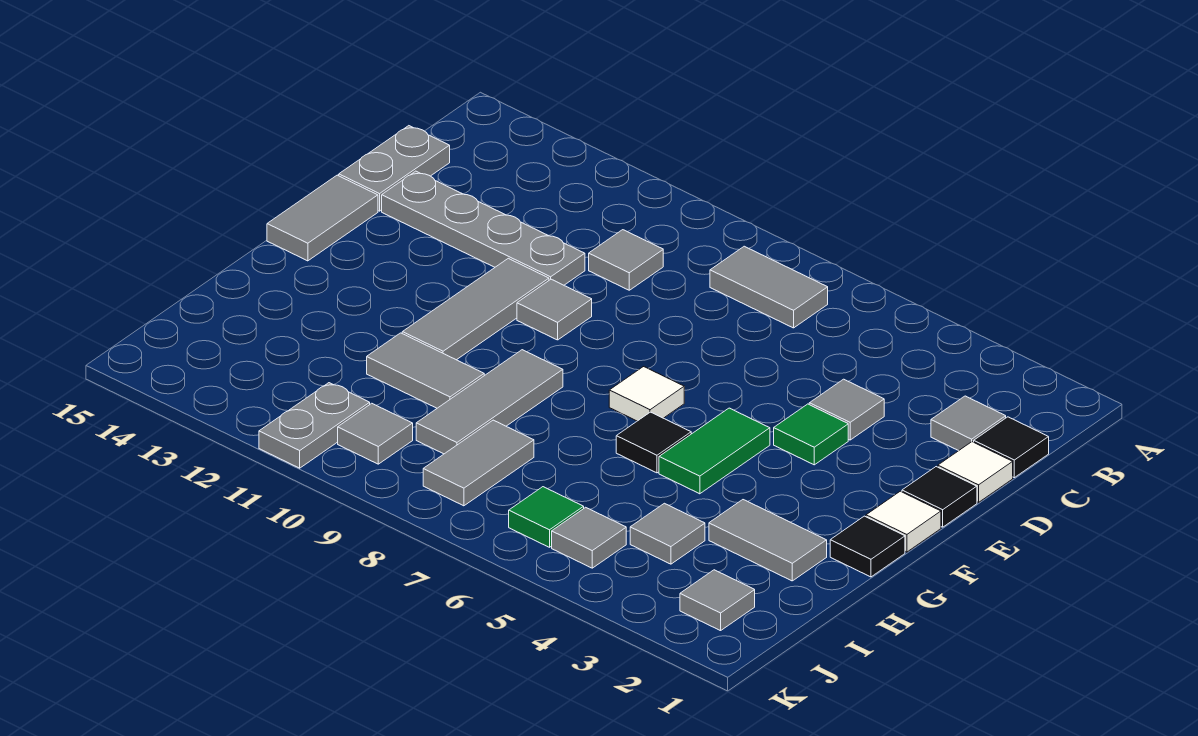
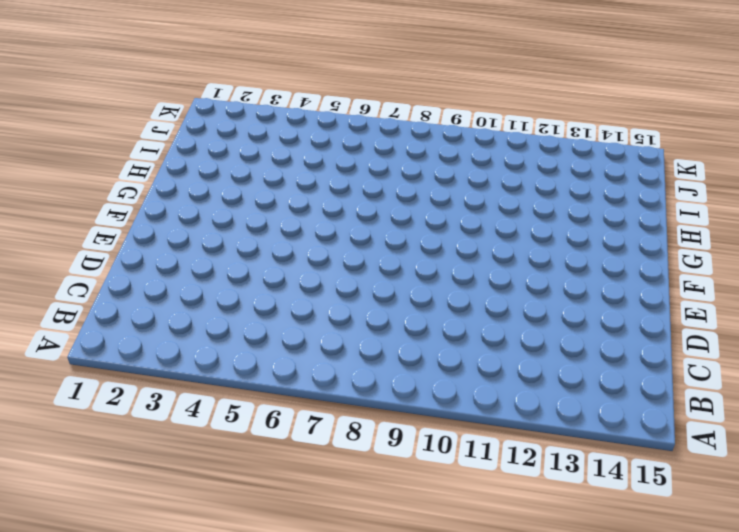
none -> grey 1x2 tile [710,246,828,328]
none -> black 1x1 tile [974,417,1049,478]
none -> grey 1x1 tile [931,396,1006,451]

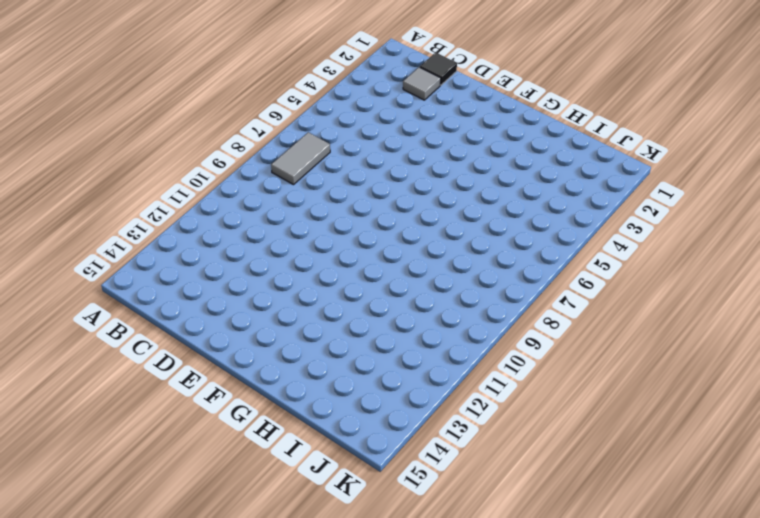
none -> grey 1x1 tile [589,230,663,290]
none -> grey 1x2 plate [339,126,450,211]
none -> white 1x1 tile [938,442,1013,502]

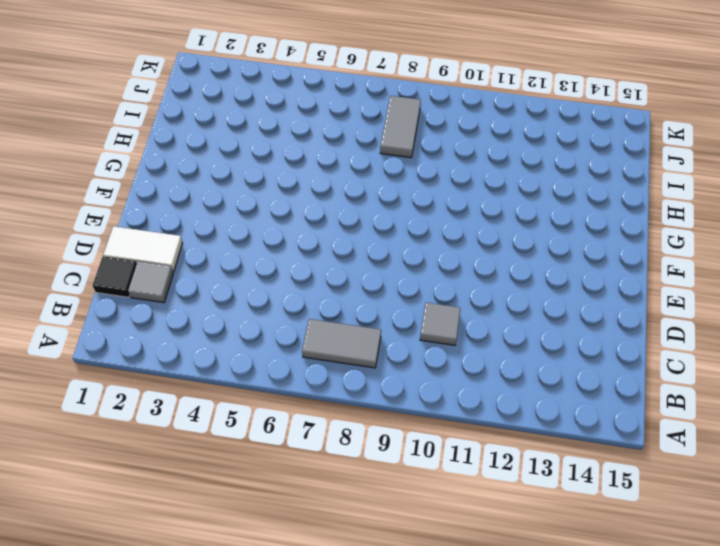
white 1x2 tile [103,226,183,272] -> white 1x1 tile [938,442,1013,502]
none -> grey 1x2 plate [339,126,450,211]
none -> grey 1x1 tile [809,379,884,440]
none -> grey 1x4 plate [382,171,585,285]

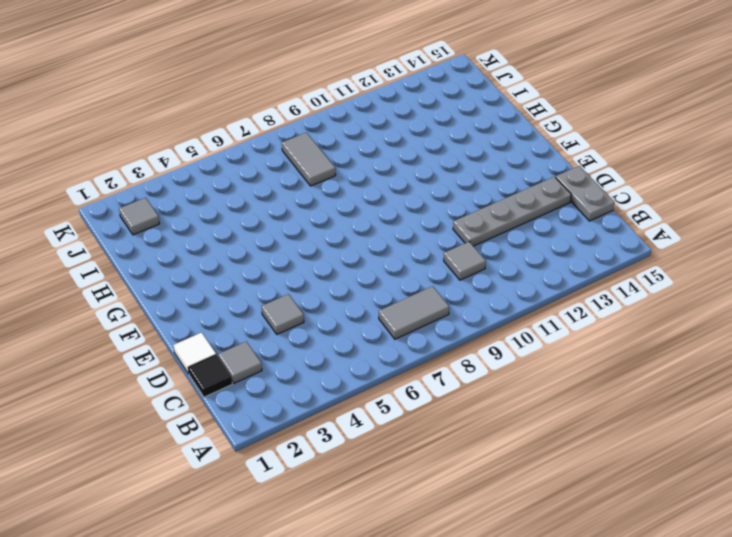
none -> black 1x1 tile [902,467,977,527]
none -> green 1x1 tile [774,404,848,465]
none -> grey 1x1 tile [517,279,592,340]

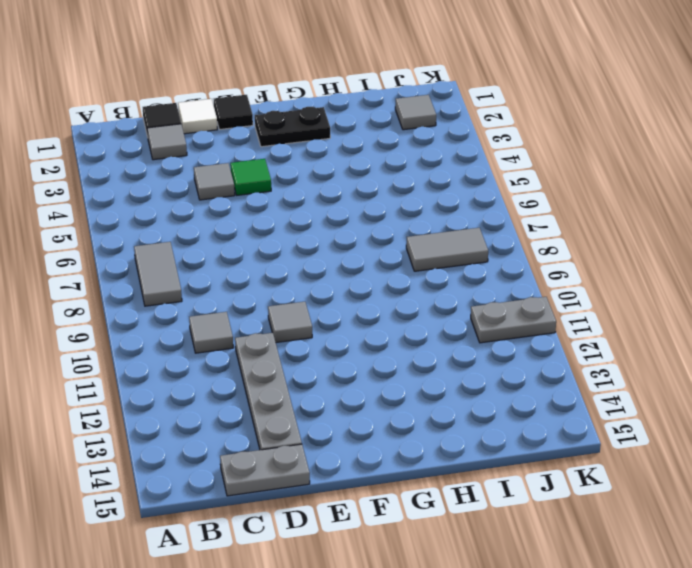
black 1x2 plate [255,107,330,147] -> none
none -> grey 1x3 tile [402,258,549,360]
none -> grey 1x2 tile [267,175,378,261]
none -> white 1x1 tile [866,491,941,552]

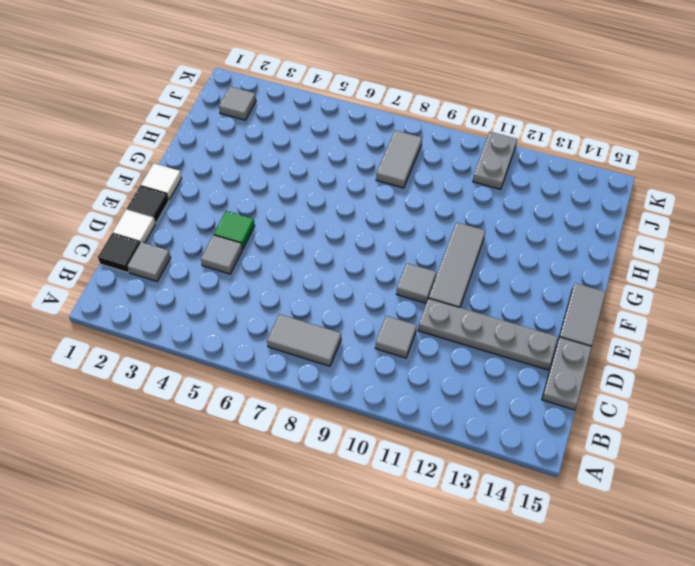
none -> green 1x2 tile [659,408,770,494]
none -> white 1x1 tile [609,367,684,421]
none -> black 1x1 tile [830,516,905,577]

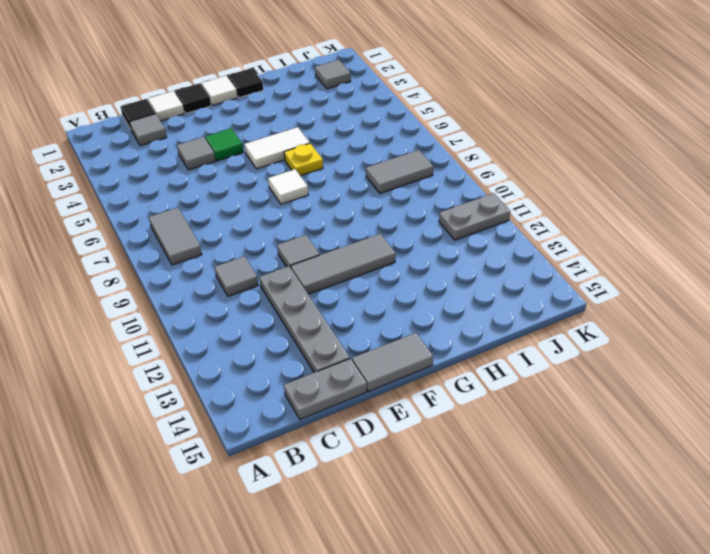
white 1x2 tile [244,127,310,169] -> green 1x2 tile [659,408,770,494]
yellow 1x1 plate [284,143,323,176] -> black 1x1 tile [616,412,691,473]
none -> grey 1x3 tile [416,350,563,454]
none -> grey 1x2 tile [709,500,827,581]
none -> grey 1x2 tile [367,333,484,408]

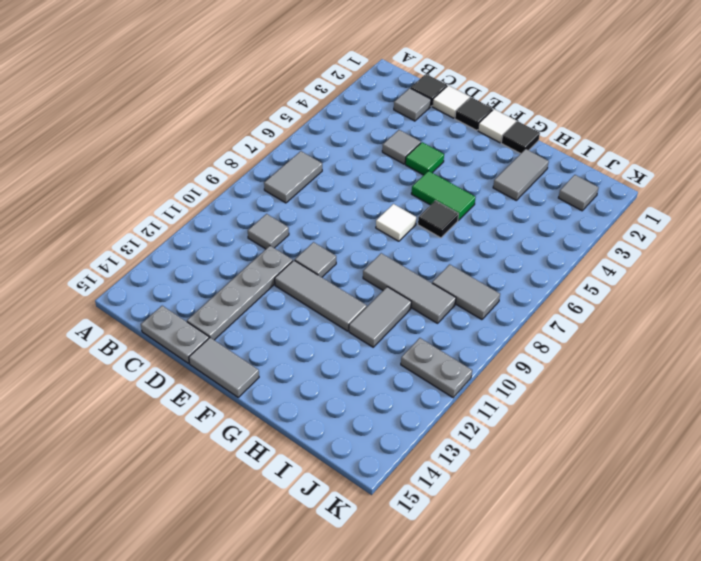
none -> grey 1x1 tile [630,503,705,564]
none -> grey 1x1 tile [552,507,626,568]
none -> green 1x1 tile [509,487,584,547]

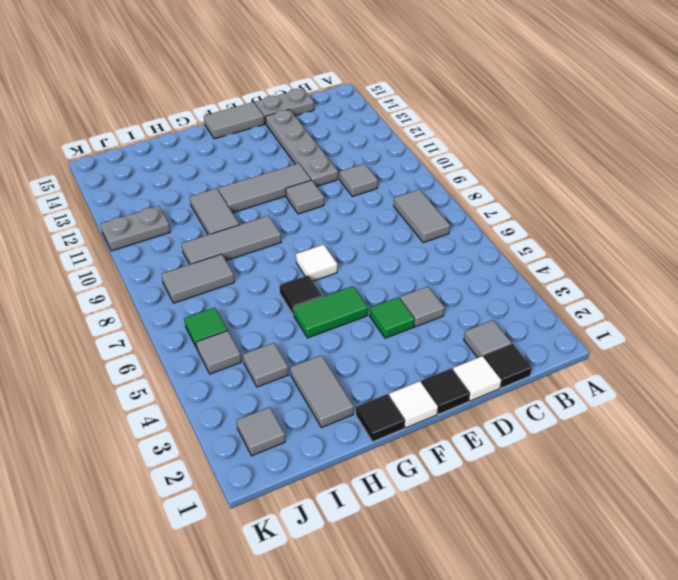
none -> grey 1x1 tile [338,403,413,464]

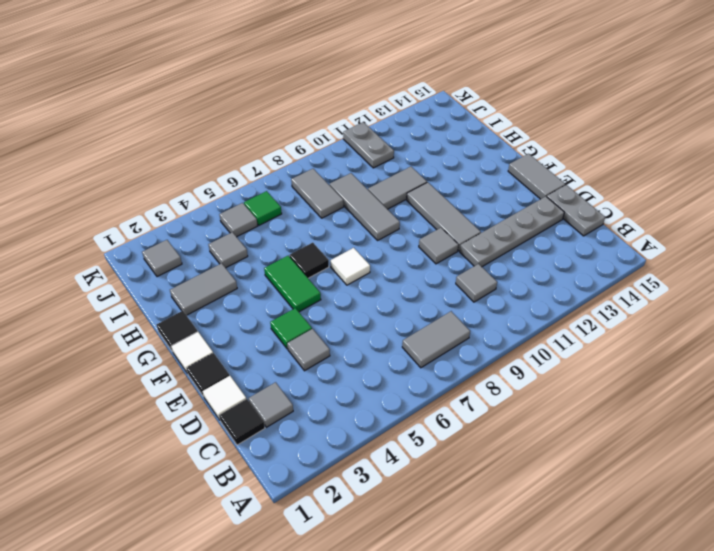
none -> grey 1x1 tile [338,403,413,464]

